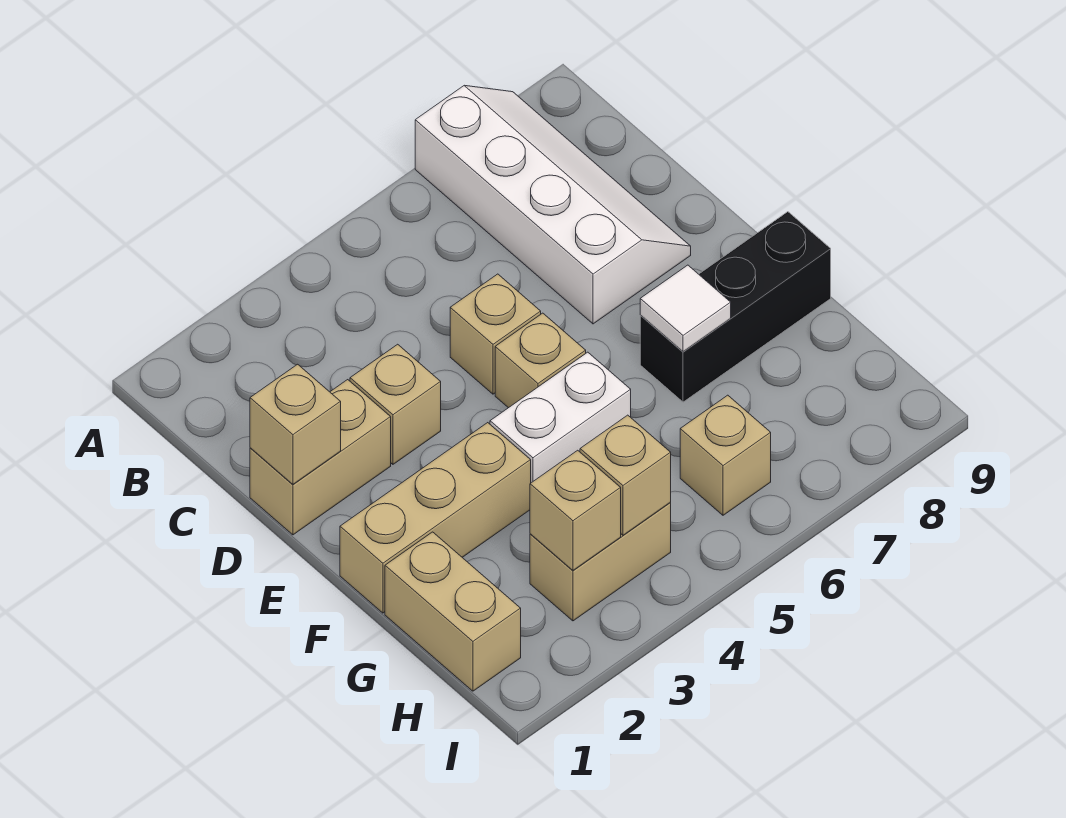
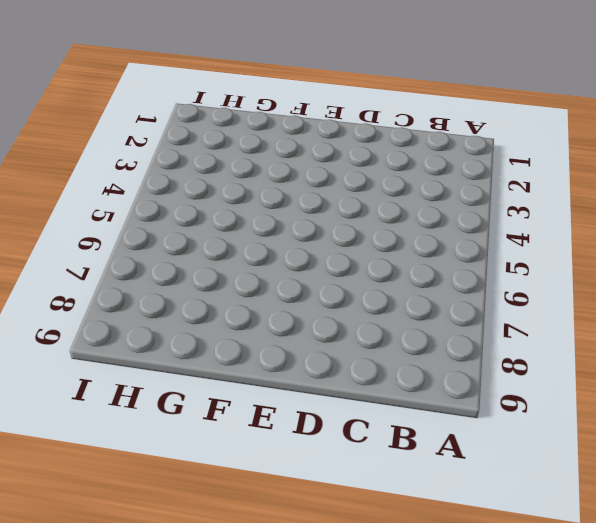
none -> white 2x4 slope [415,86,691,324]
none -> tan 1x2 brick [250,380,391,535]
none -> tan 1x1 brick [350,344,441,464]

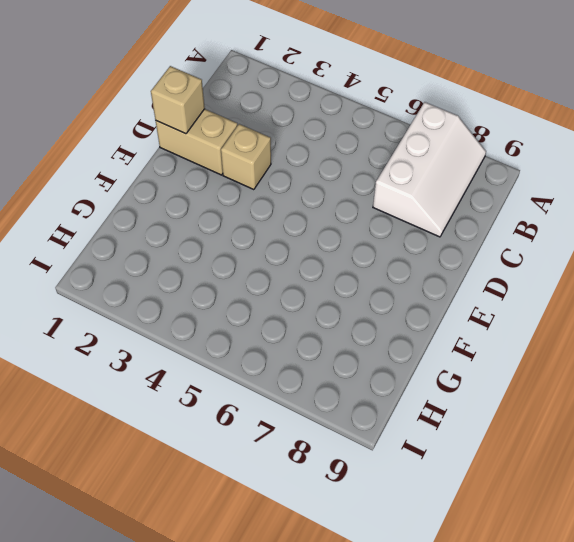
white 2x3 slope [373,102,486,237] -> white 2x4 slope [415,86,691,324]
none -> tan 1x1 brick [450,274,541,394]
none -> tan 1x1 brick [495,313,586,408]
none -> tan 1x3 brick [340,423,531,613]

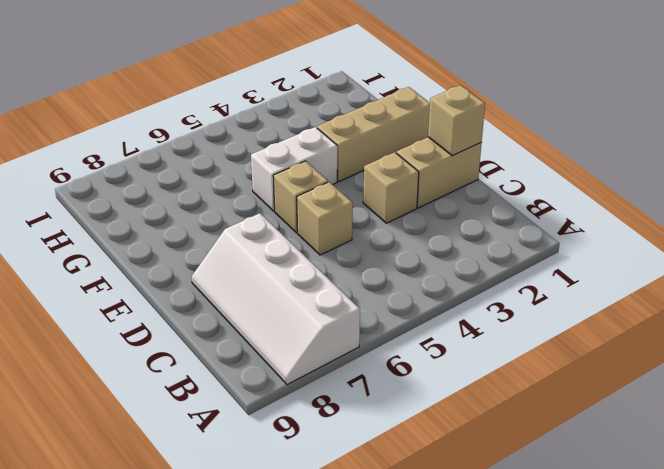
none -> black 1x3 brick [640,212,831,402]
none -> tan 1x2 brick [385,532,521,691]
none -> tan 1x2 brick [530,503,671,621]

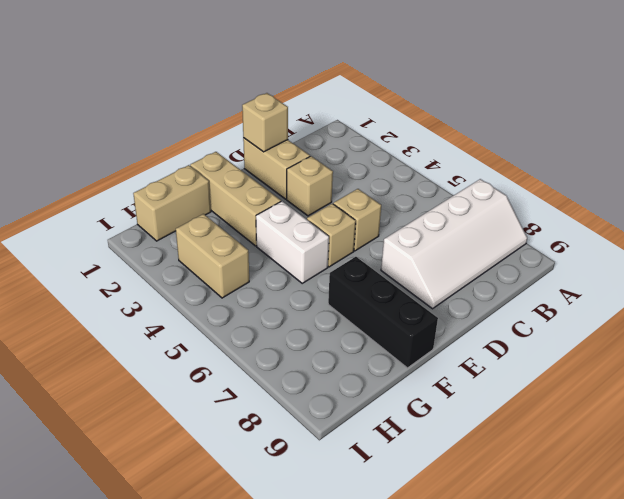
none -> tan 1x1 brick [680,395,771,515]
none -> white 1x1 tile [640,265,731,352]
none -> tan 1x1 brick [530,450,621,570]

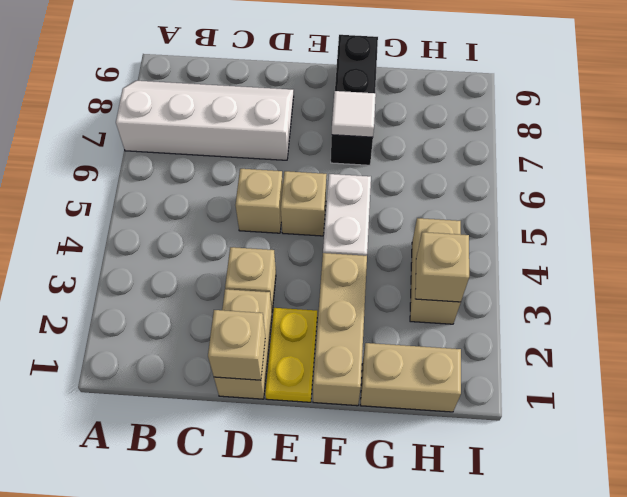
yellow 1x2 plate [265,308,317,402] -> none
none -> tan 1x1 brick [680,395,771,515]
none -> tan 1x1 brick [580,415,671,535]

